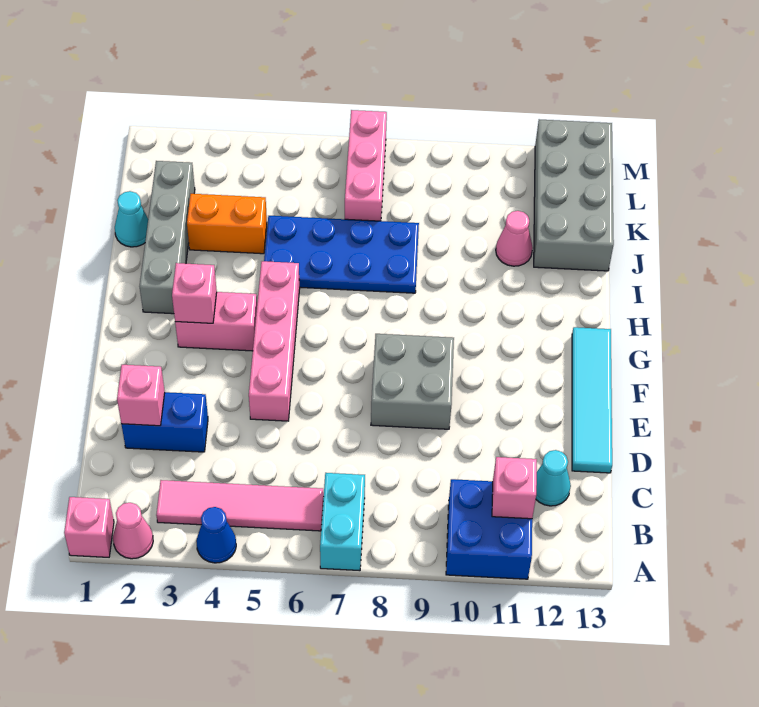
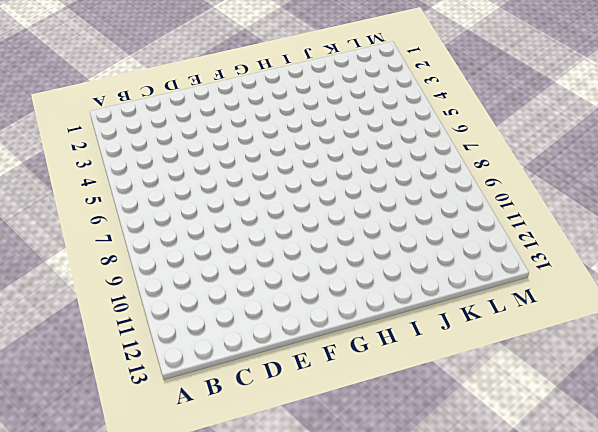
none -> pink 1x1 brick [64,497,114,557]
none -> pink 1x1 cone [113,503,153,559]
none -> blue 1x1 cone [196,507,236,563]

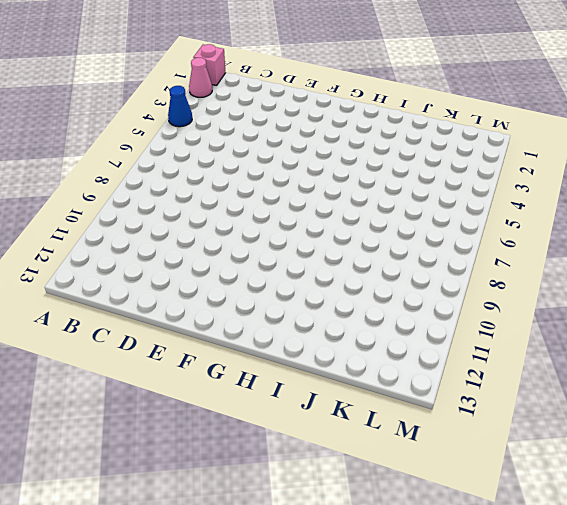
none -> cyan 1x2 brick [320,473,365,571]
none -> blue 2x2 brick [446,479,532,579]
none -> pink 1x4 tile [156,480,324,531]

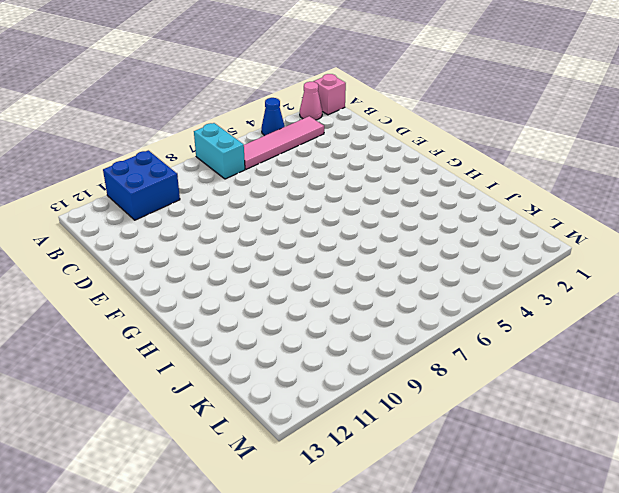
none -> cyan 1x1 cone [536,450,571,506]
none -> blue 1x2 brick [121,392,208,452]
none -> cyan 1x4 tile [572,327,612,473]

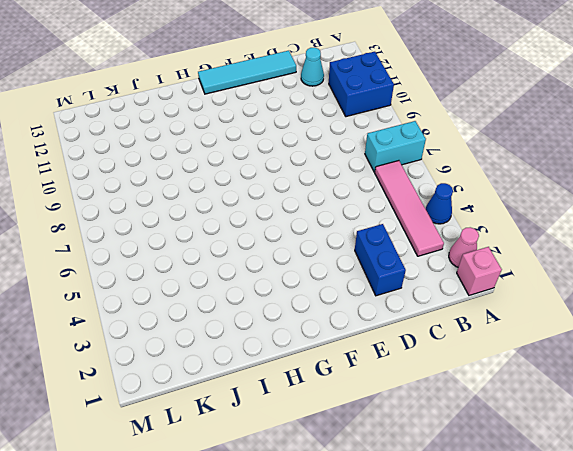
none -> pink 1x4 brick [249,261,300,421]
none -> grey 2x2 brick [371,334,454,429]
none -> pink 1x2 brick [175,292,257,351]

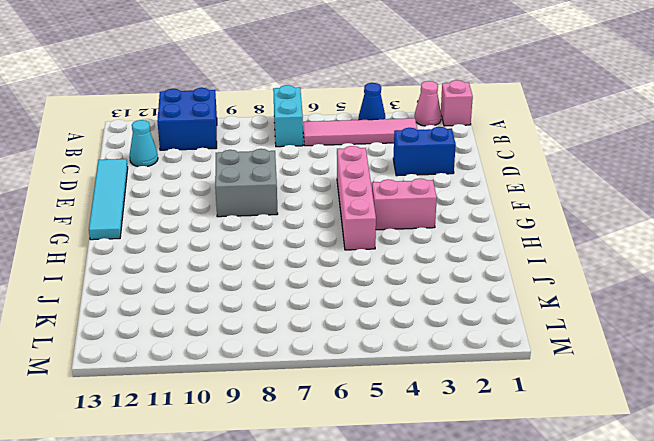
none -> grey 1x4 brick [140,161,195,314]
none -> blue 2x4 plate [264,216,419,293]
none -> cyan 1x1 cone [115,191,148,247]

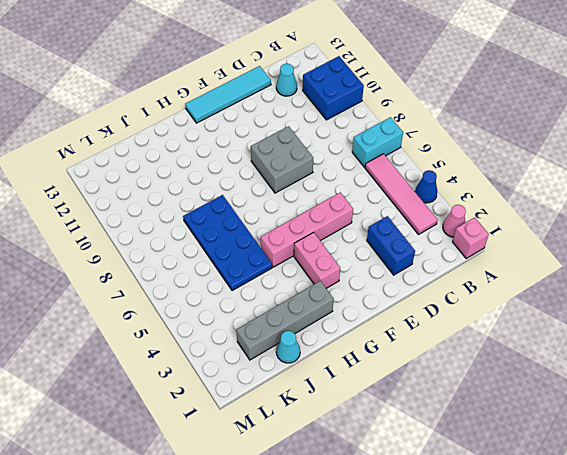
none -> orange 1x2 brick [187,194,267,254]
none -> pink 1x1 cone [496,211,533,266]
none -> grey 2x4 brick [534,119,614,271]

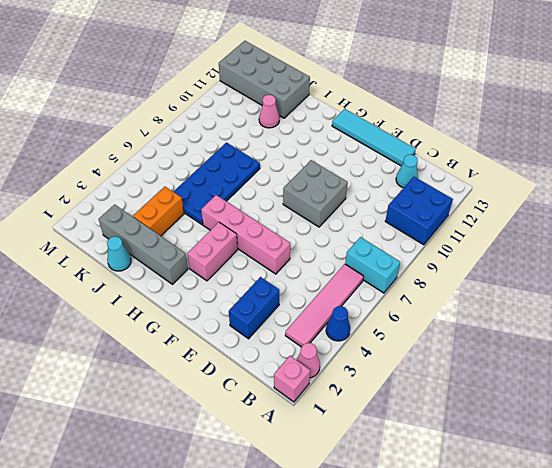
none -> pink 1x3 brick [345,110,387,221]
none -> pink 1x1 brick [492,457,537,519]
none -> pink 1x1 brick [117,365,165,426]

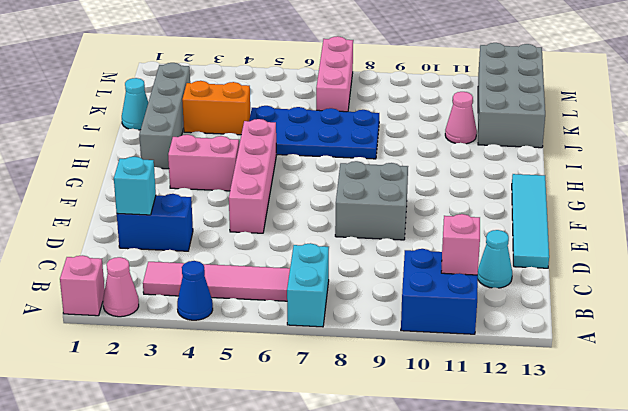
cyan 1x1 brick [114,157,156,215] -> pink 1x1 brick [117,365,165,426]
none -> pink 1x1 brick [172,263,217,323]

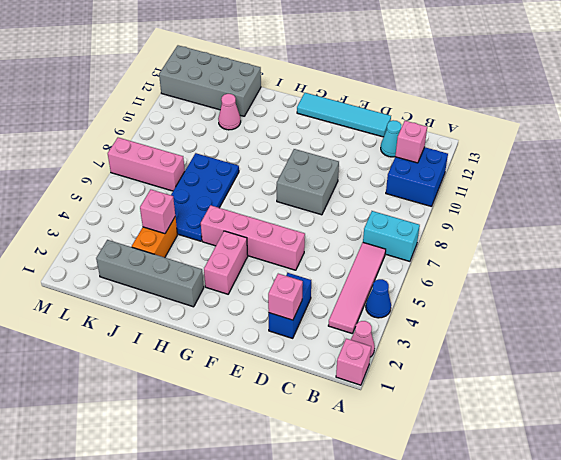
pink 1x1 brick [140,190,175,234] -> pink 1x1 brick moved to [172,263,217,323]
none -> cyan 1x1 cone [115,191,148,247]

